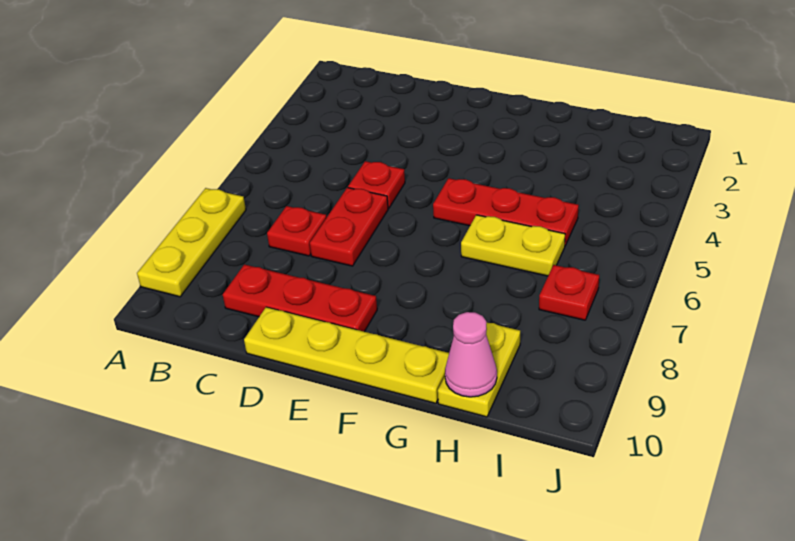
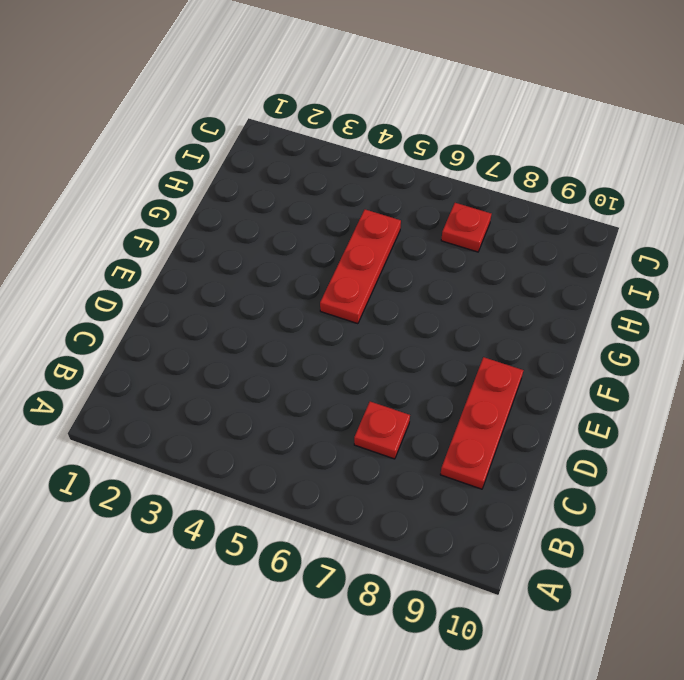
none -> yellow 1x3 plate [137,188,246,297]
none -> red 1x1 plate [348,161,405,208]

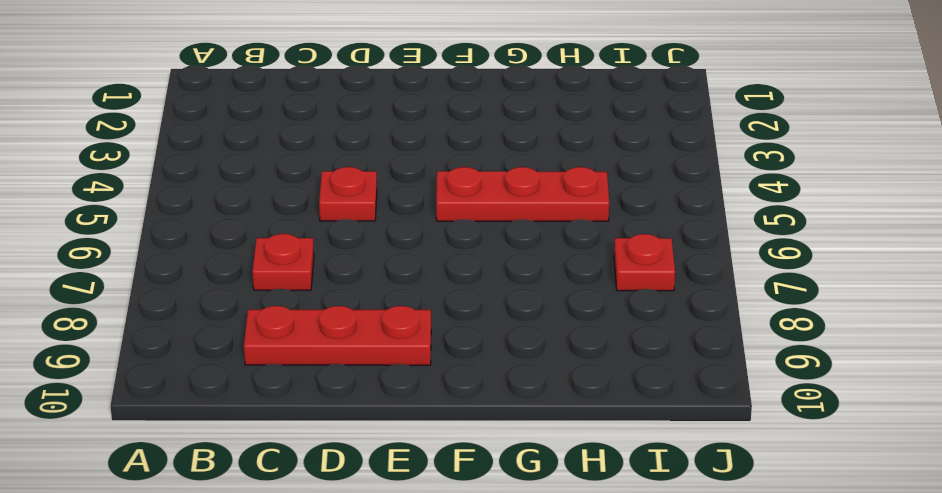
none -> yellow 1x3 plate [137,188,246,297]
none -> red 1x2 plate [310,188,388,266]

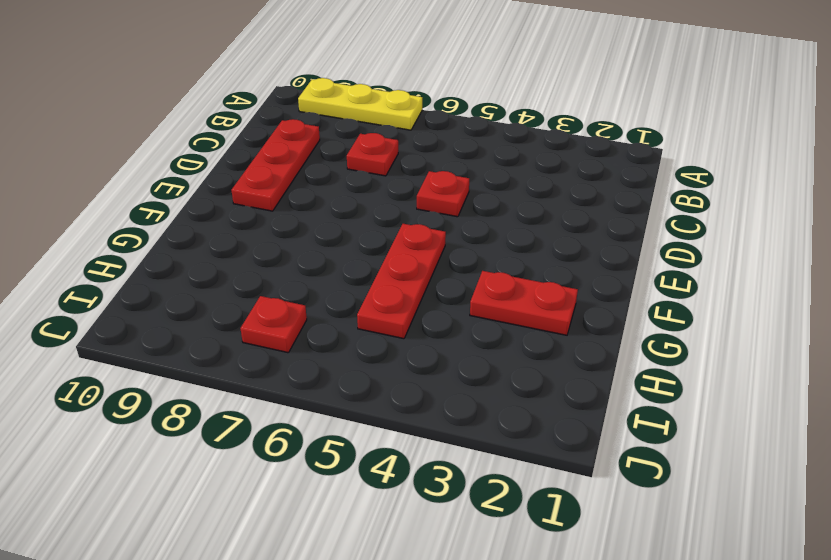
red 1x2 plate [470,271,578,335] -> red 1x2 plate moved to [310,188,388,266]
none -> yellow 1x4 plate [244,307,449,403]
none -> yellow 1x2 plate [461,215,565,276]

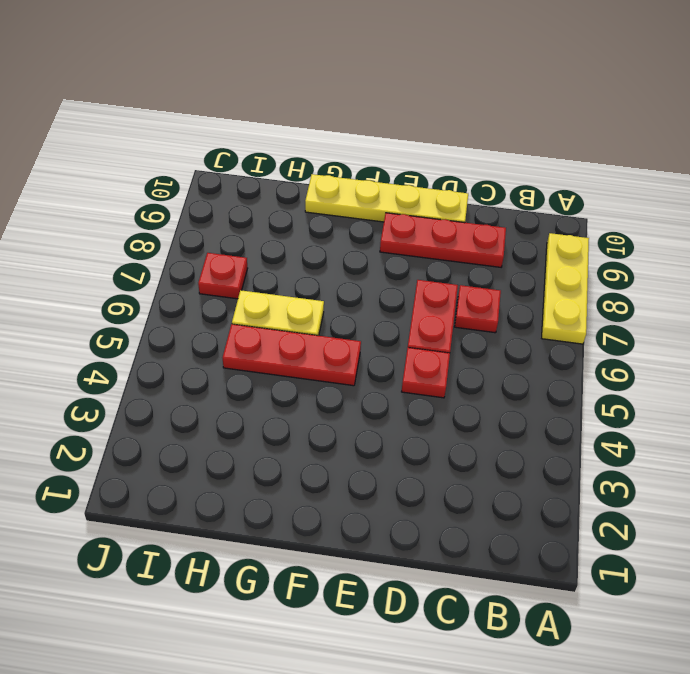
none -> yellow 1x2 plate [438,323,520,417]
none -> pink 1x1 cone [445,312,497,397]

